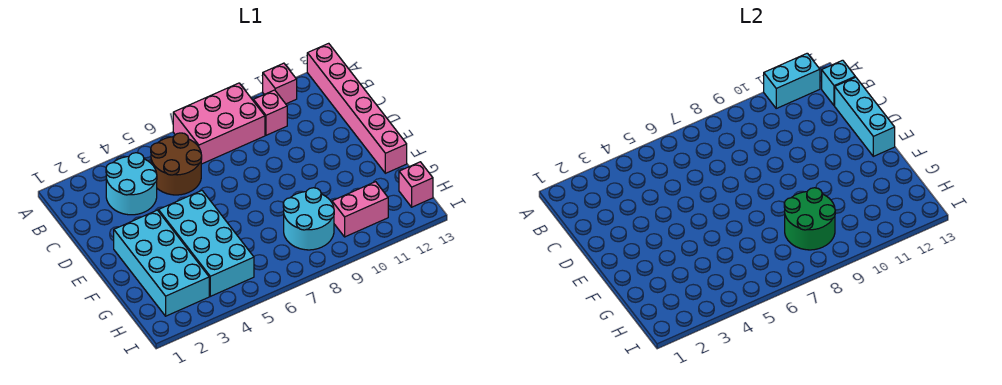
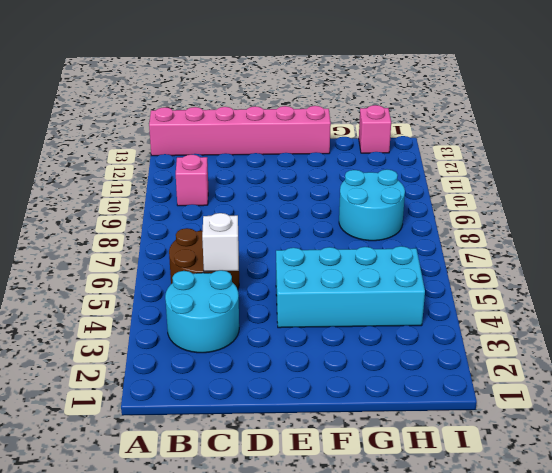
white 1x1 brick [202,213,239,271] -> none
none -> pink 2x3 brick [173,83,265,164]
none -> pink 1x1 brick [263,63,297,104]
none -> cyan 2x4 brick [114,210,209,316]

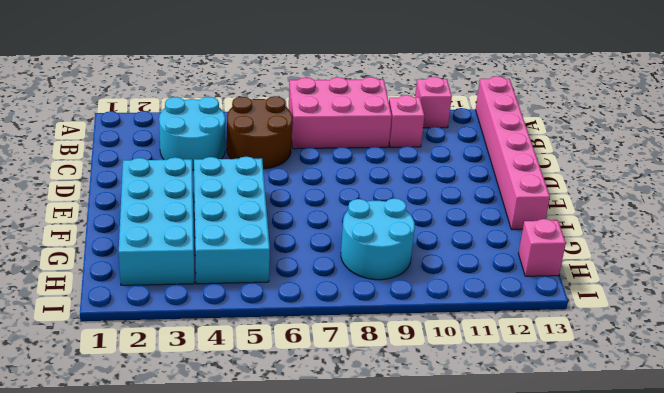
none -> pink 1x2 brick [332,182,388,237]
none -> cyan 1x2 brick [764,53,820,108]
none -> cyan 1x1 brick [822,60,855,106]

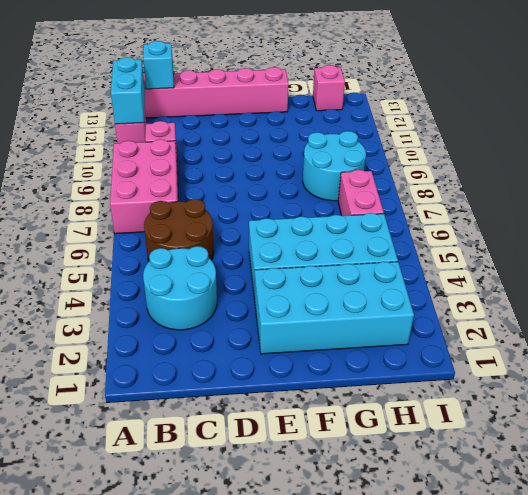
pink 1x2 brick [338,170,384,216] -> pink 1x2 brick moved to [332,182,388,237]
none -> cyan 1x3 brick [835,77,895,156]
none -> green 2x2 round brick [784,188,835,250]

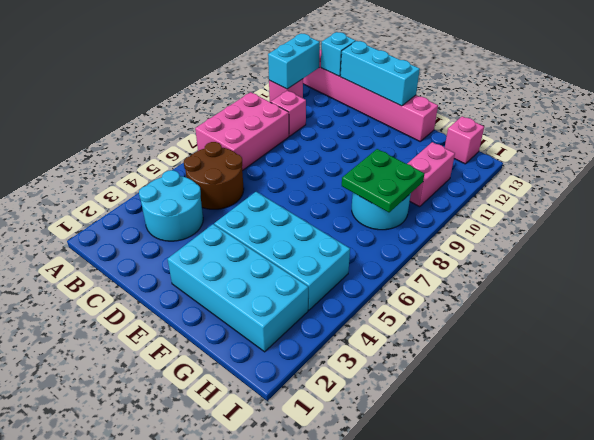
green 2x2 plate [342,149,424,212] -> green 2x2 round brick [784,188,835,250]

